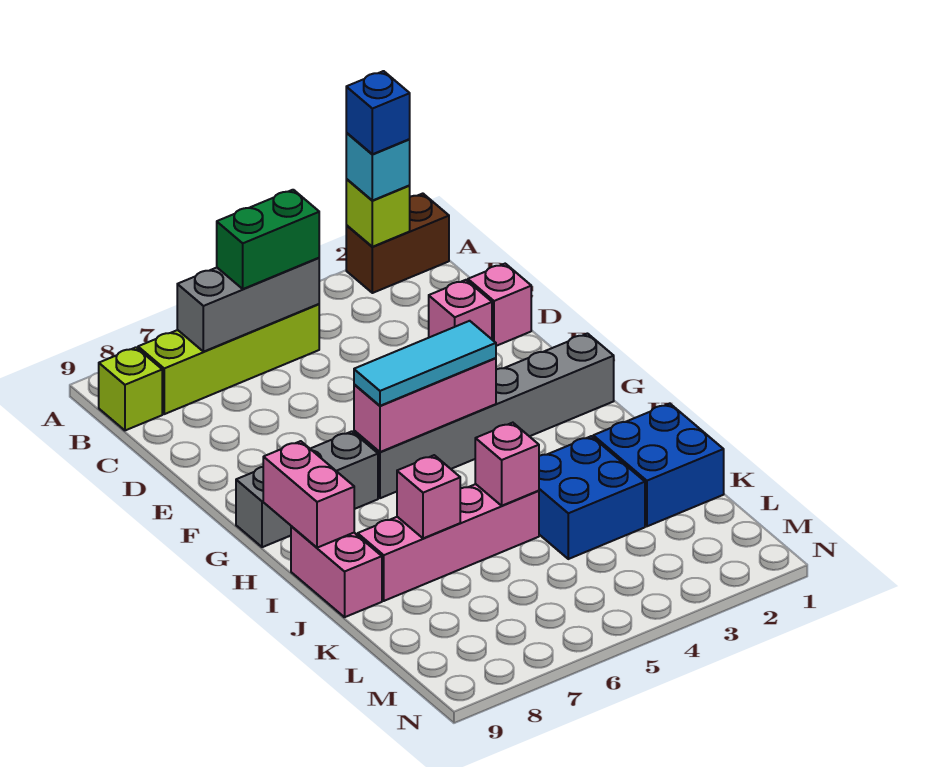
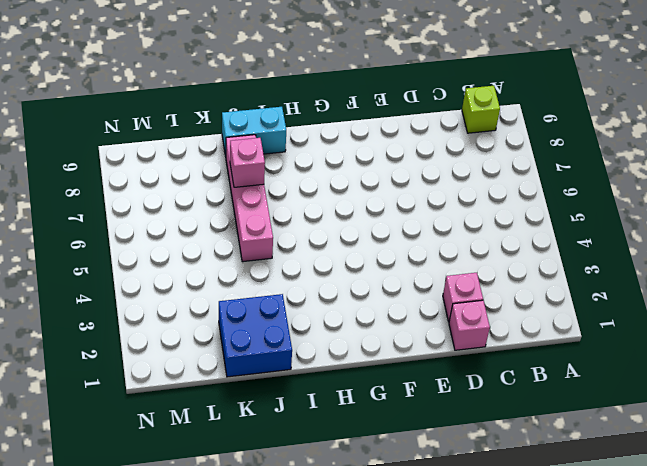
cyan 1x2 brick [222,107,286,156] -> pink 1x2 brick [291,526,382,617]
none -> brown 1x2 brick [346,194,449,293]
none -> lime 1x4 brick [138,304,319,414]
none -> grey 1x6 brick [354,334,614,498]

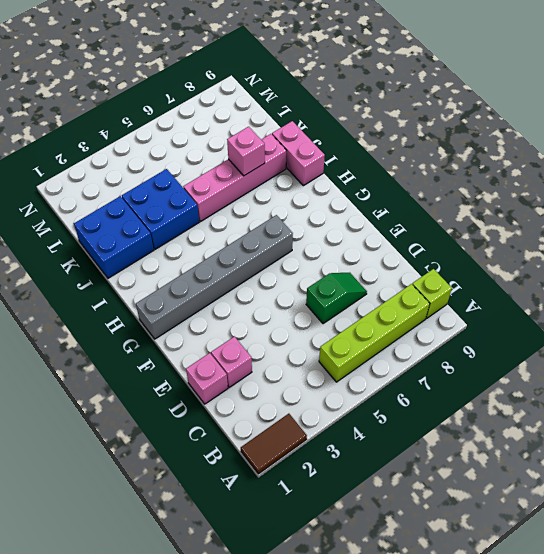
brown 1x2 tile [241,414,307,474] -> brown 1x2 brick [346,194,449,293]
green 1x2 slope [306,273,367,324] -> none
none -> grey 1x3 brick [236,431,378,547]
none -> lime 1x1 brick [346,179,410,247]
none -> grey 1x3 brick [177,258,319,352]

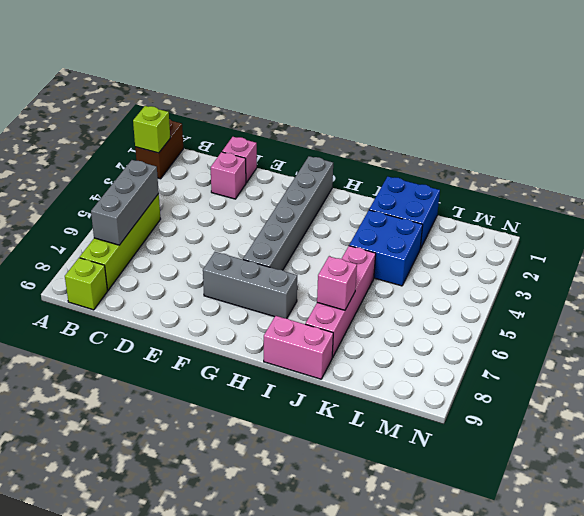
grey 1x3 brick [203,252,297,318] -> grey 1x3 brick turned to [236,431,378,547]
none -> pink 1x3 brick [354,358,496,452]
none -> pink 1x2 brick [263,441,354,548]
none -> pink 1x1 brick [475,423,539,506]

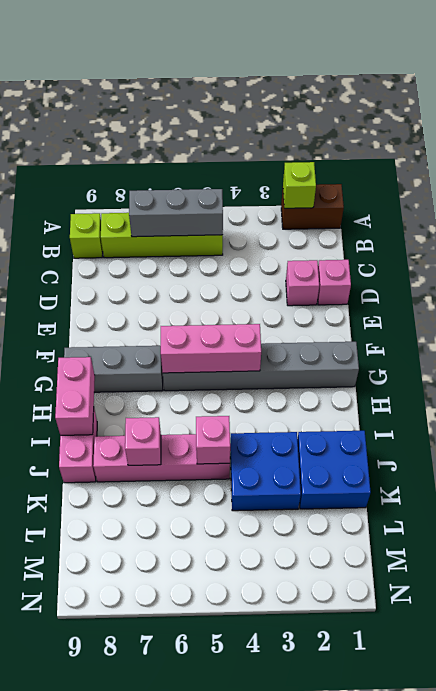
none -> cyan 1x1 brick [346,133,410,201]
none -> green 1x2 brick [217,190,319,289]
none -> cyan 1x3 tile [354,321,496,406]

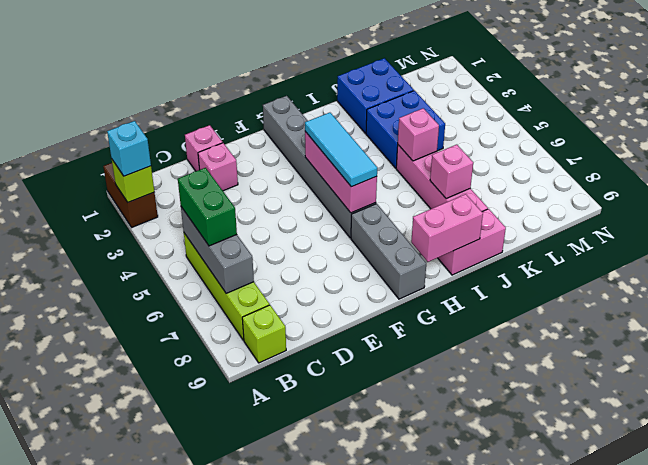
none -> blue 1x1 brick [346,71,410,154]

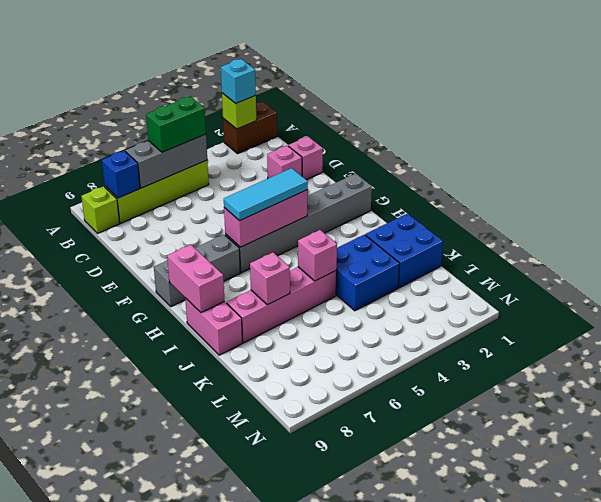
blue 1x1 brick [102,151,140,198] -> blue 1x1 brick moved to [346,71,410,154]

